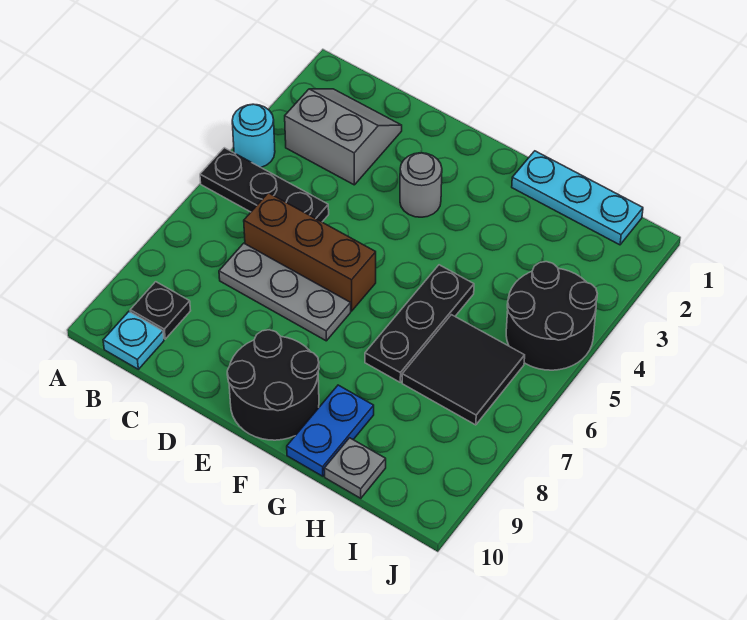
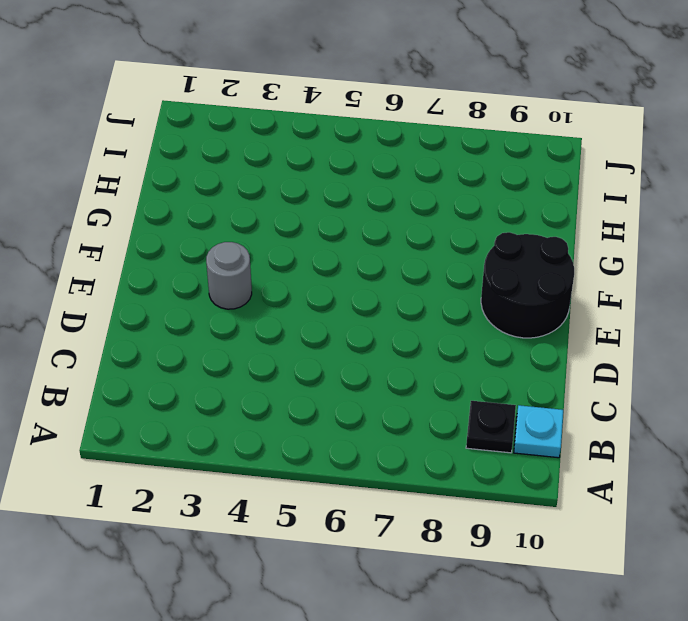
none -> cyan 1x1 round brick [232,104,275,167]
none -> black 1x3 plate [200,148,329,222]
none -> grey 2x2 slope [285,89,402,185]

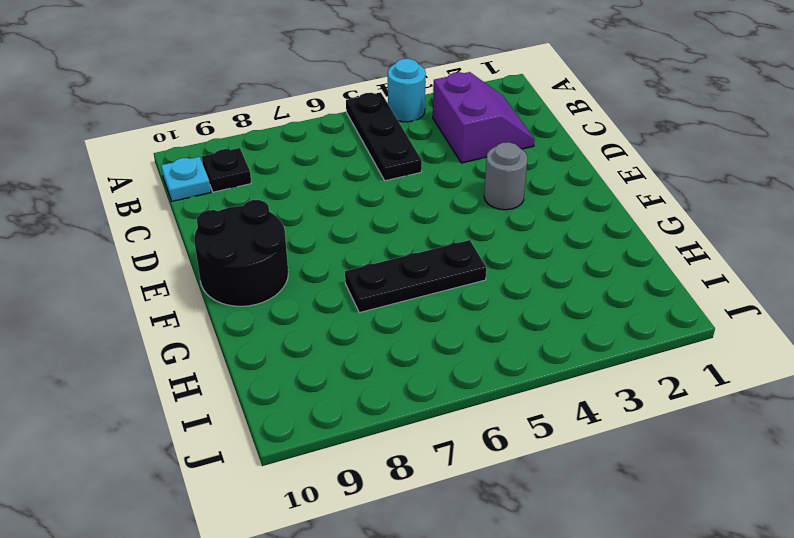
purple 2x2 slope [433,72,535,163] -> grey 2x2 slope [285,89,402,185]
none -> brown 1x3 brick [244,193,376,311]
none -> grey 1x3 plate [219,243,351,341]
none -> cyan 1x3 plate [512,151,643,245]

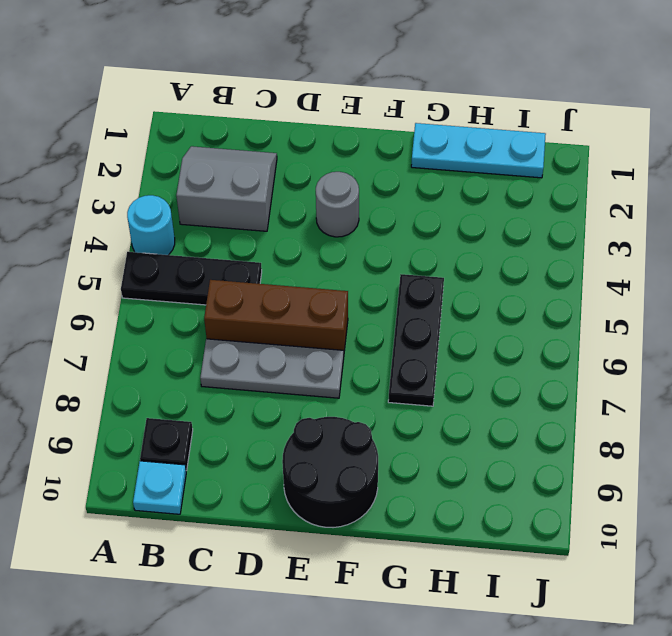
none -> blue 1x2 plate [287,385,374,476]
none -> black 2x2 tile [402,315,525,425]
none -> grey 1x1 plate [324,438,386,498]

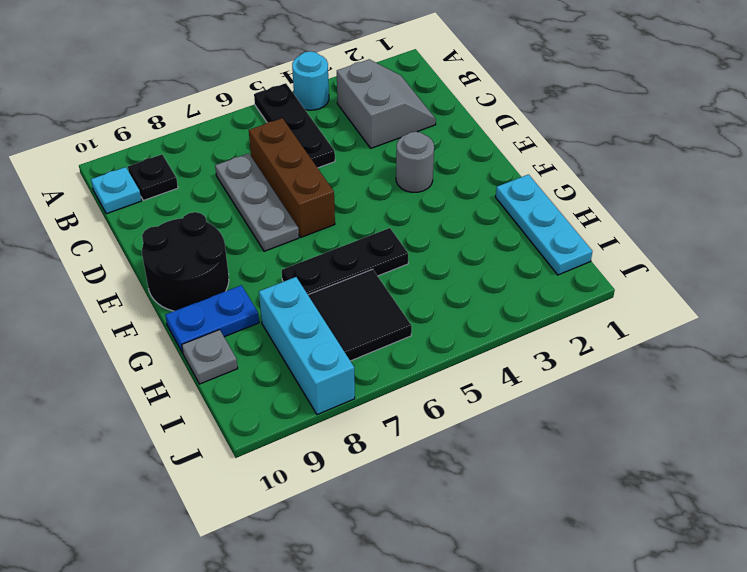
cyan 1x3 brick [259,277,355,415] -> none
none -> black 2x2 round brick [506,262,597,370]

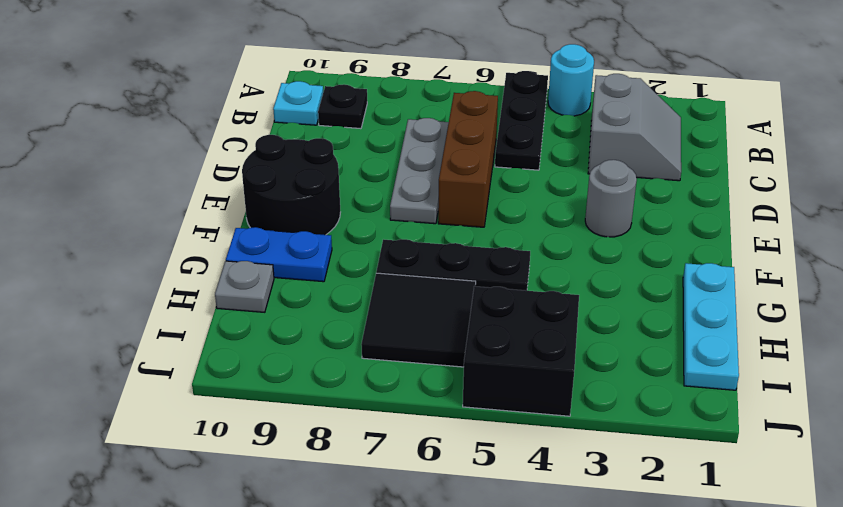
black 2x2 brick [463,286,579,416] -> black 2x2 round brick [506,262,597,370]

